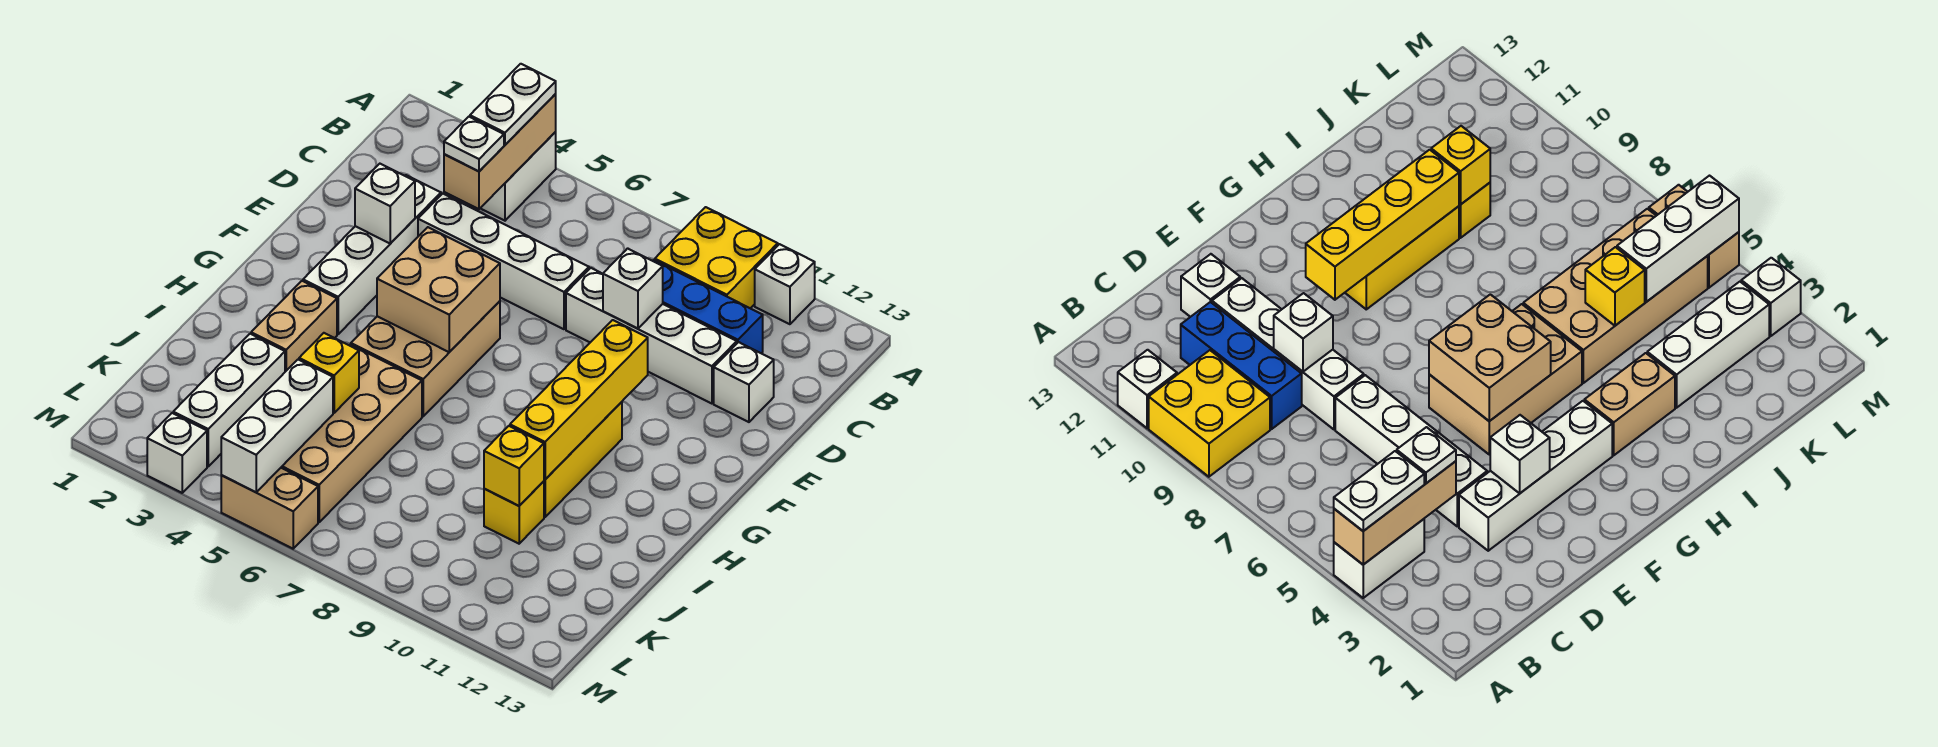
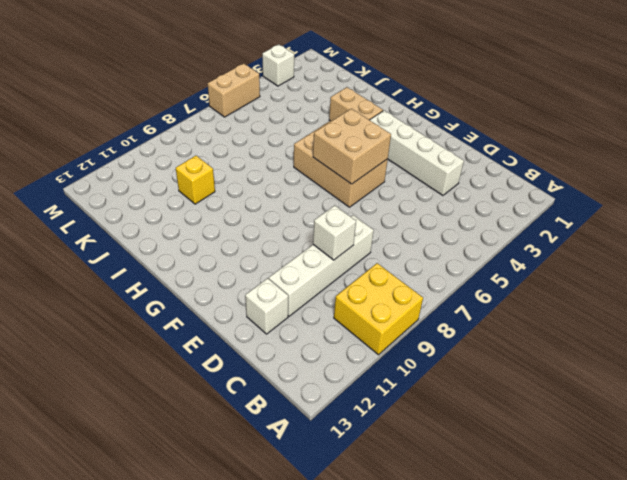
none -> white 1x2 brick [480,132,556,221]
none -> white 1x1 brick [755,244,815,324]
none -> blue 1x3 brick [653,260,763,353]

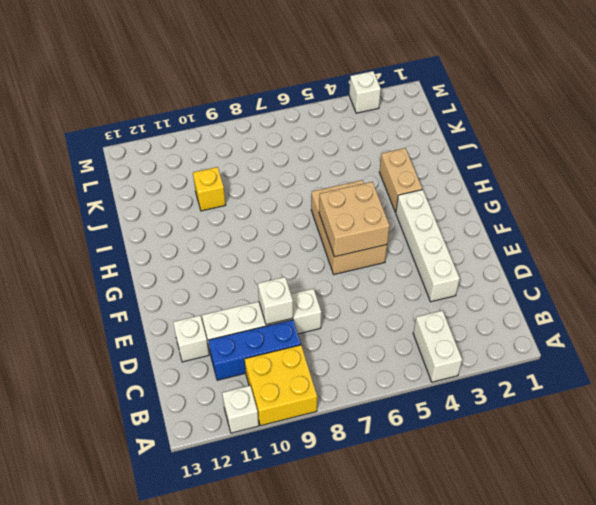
none -> white 1x4 brick [418,194,589,329]
none -> yellow 1x3 brick [544,402,622,517]
none -> tan 2x4 brick [281,345,422,522]

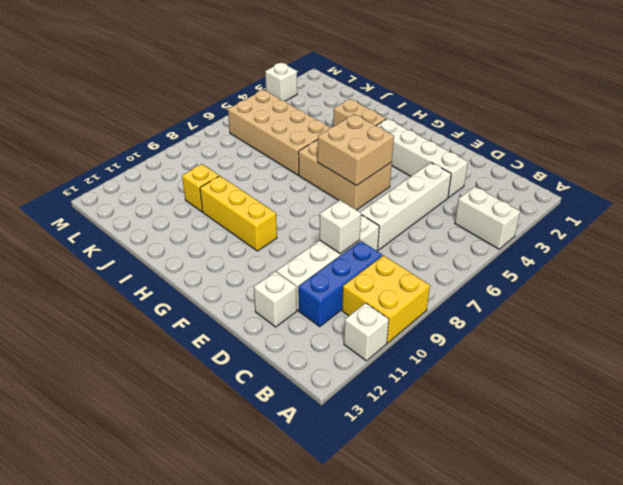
none -> white 1x3 brick [173,334,285,466]
none -> tan 1x2 brick [221,468,318,549]
none -> tan 1x3 brick [444,94,556,209]

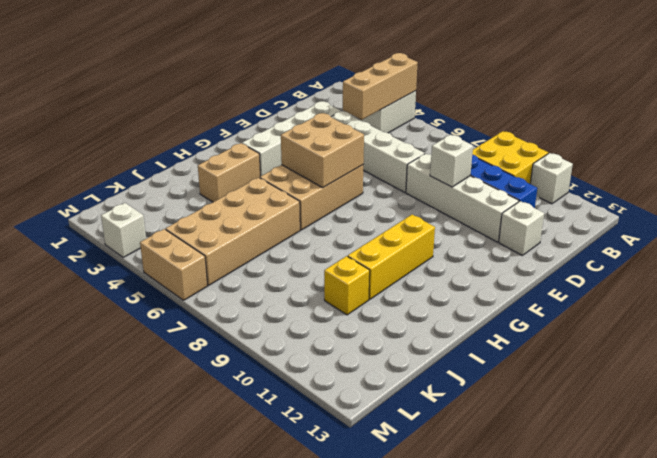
none -> white 1x3 brick [173,334,285,466]
none -> white 1x1 brick [355,164,415,243]
none -> yellow 1x4 brick [510,320,648,479]

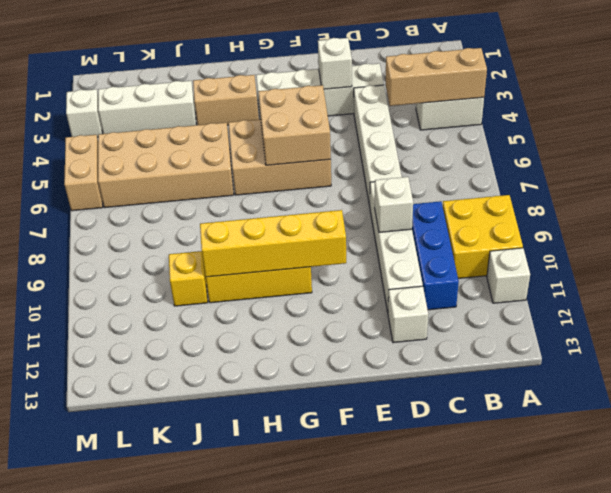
none -> yellow 1x1 brick [299,333,359,413]
none -> yellow 1x1 brick [484,426,544,506]
none -> white 1x3 brick [221,360,333,492]

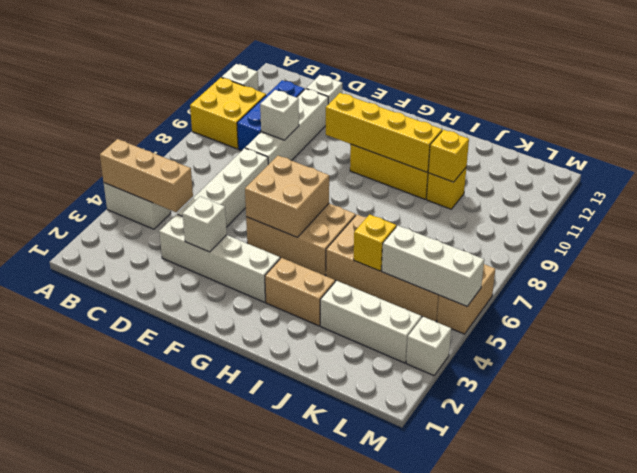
none -> white 1x2 plate [470,64,556,145]
none -> white 1x1 plate [444,117,504,171]

